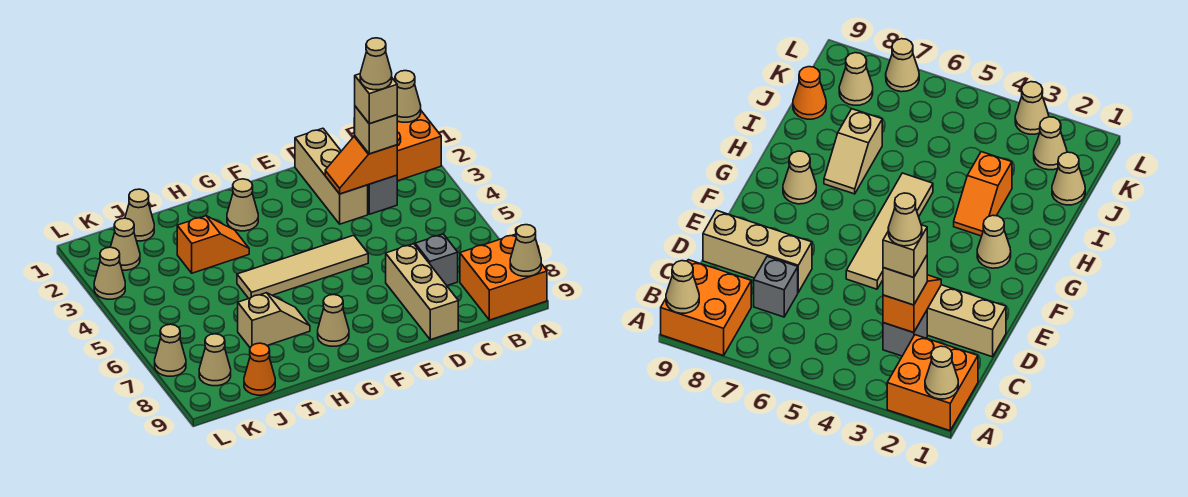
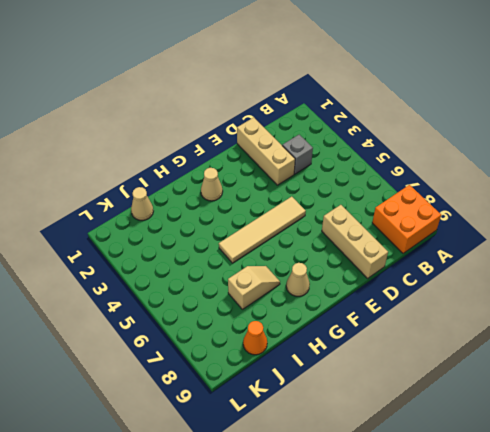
none -> orange 2x2 brick [354,111,441,181]
none -> grey 1x1 brick [415,234,458,286]
none -> orange 1x2 slope [177,216,249,273]

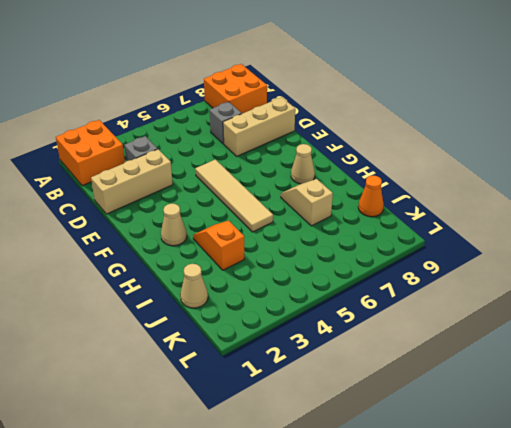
none -> tan 1x1 cone [111,218,140,270]
none -> tan 1x1 cone [199,334,231,386]
none -> tan 1x1 cone [94,247,125,299]

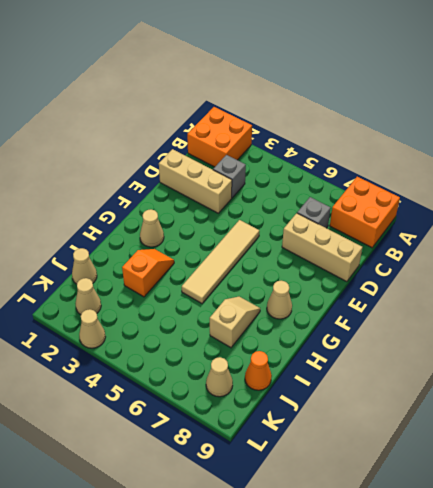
none -> tan 1x1 cone [155,324,186,376]
none -> tan 1x1 cone [395,71,421,122]
none -> tan 1x1 cone [510,225,541,276]

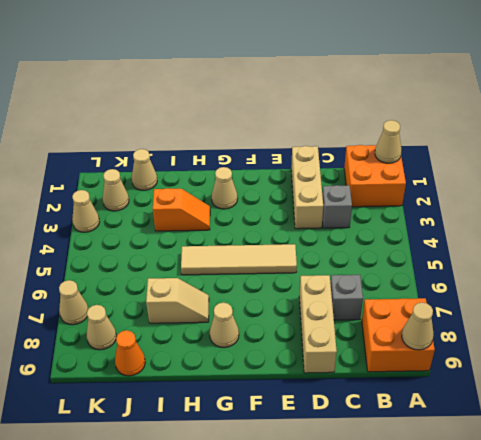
none -> orange 1x2 slope [325,136,397,194]
none -> tan 1x1 brick [354,106,397,154]
none -> tan 1x1 brick [355,74,397,124]

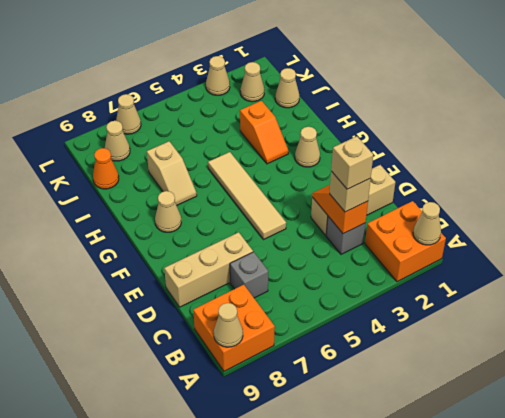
none -> tan 1x1 cone [360,38,392,90]

